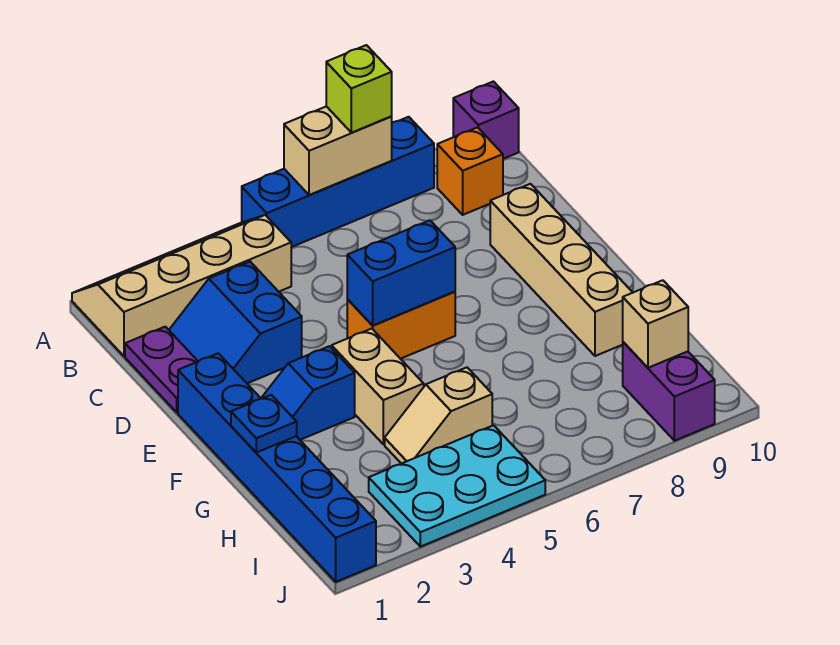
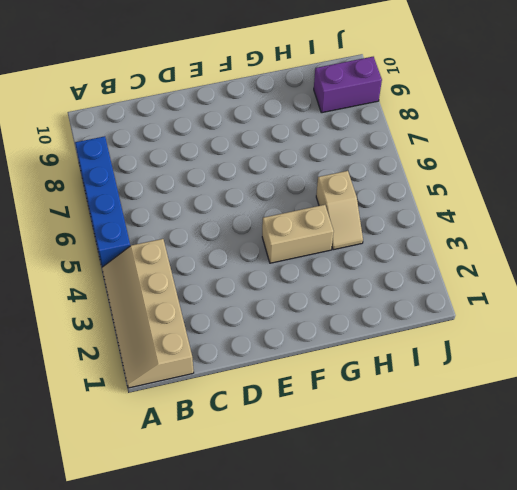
none -> purple 1x1 brick [453,81,519,159]
none -> orange 1x1 brick [437,127,503,215]
none -> purple 1x2 plate [125,327,198,413]

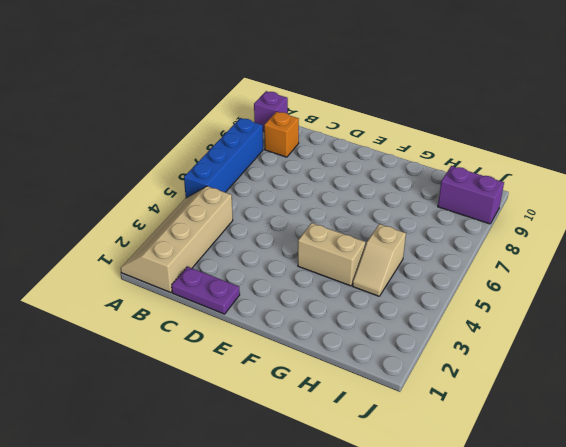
none -> blue 2x2 slope [169,262,302,383]
none -> tan 1x4 brick [490,184,633,356]
none -> blue 1x6 brick [178,353,376,582]

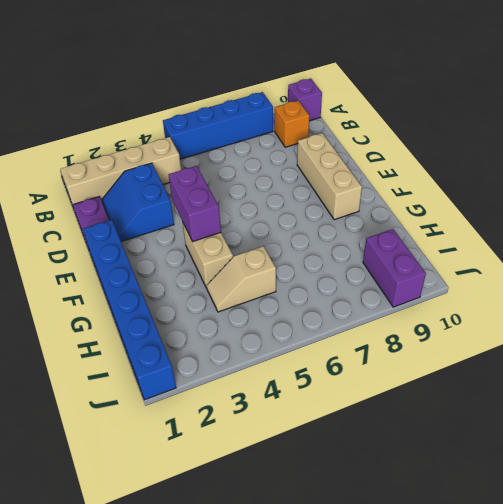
tan 1x3 brick [297,133,362,220] -> tan 1x4 brick [490,184,633,356]
purple 1x2 brick [169,166,221,241] -> none
none -> orange 1x2 brick [347,292,455,359]
none -> blue 1x2 slope [261,346,355,440]
none -> cyan 2x3 plate [369,425,545,547]

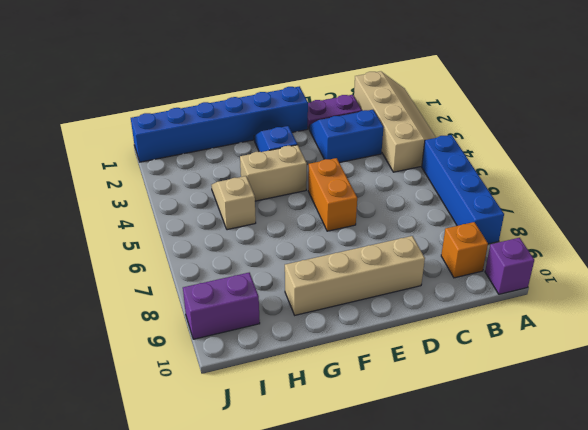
none -> cyan 2x3 plate [369,425,545,547]
none -> tan 1x2 brick [284,106,392,195]
none -> blue 1x2 brick [347,220,455,326]

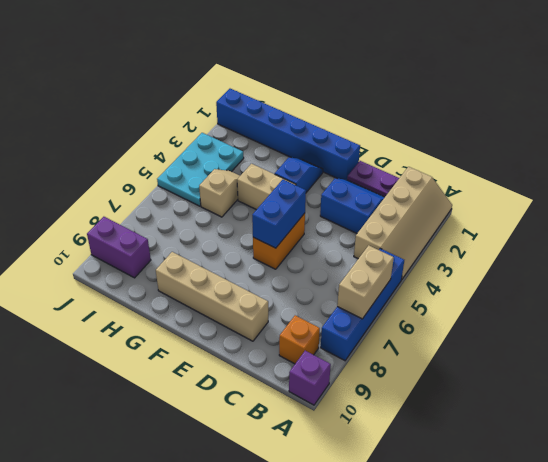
none -> blue 1x1 plate [231,395,297,453]
none -> tan 1x1 brick [623,280,688,368]
none -> lime 1x1 brick [326,45,392,133]

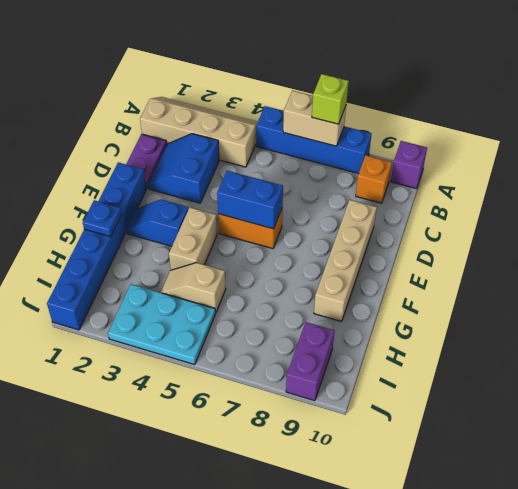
none -> tan 1x1 brick [623,280,688,368]

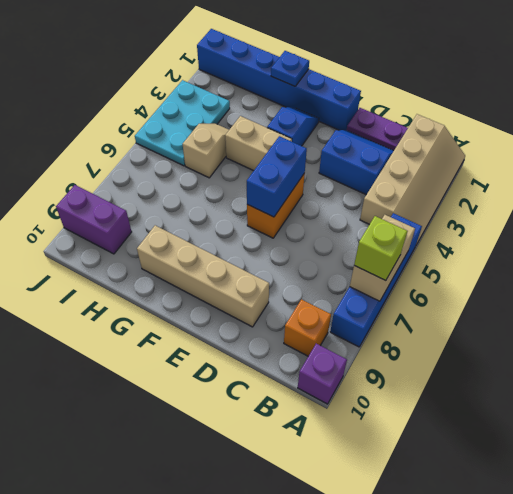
none -> tan 1x1 brick [623,280,688,368]

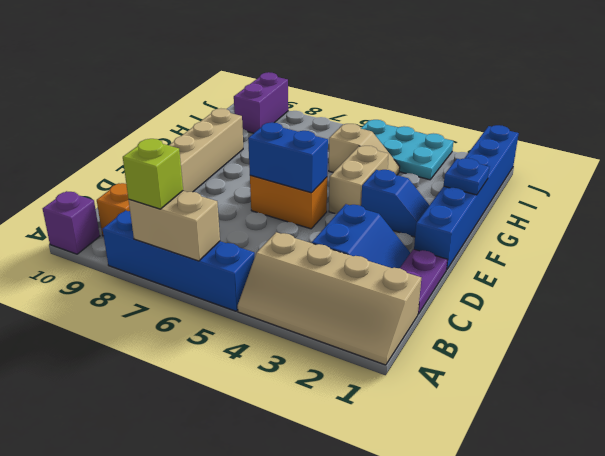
none -> tan 1x1 brick [623,280,688,368]

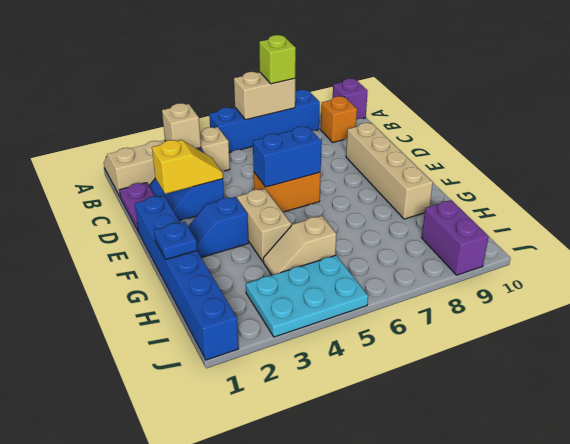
tan 1x1 brick [162,103,201,149] -> tan 1x1 brick moved to [623,280,688,368]
yellow 1x2 slope [152,140,223,194] -> none

